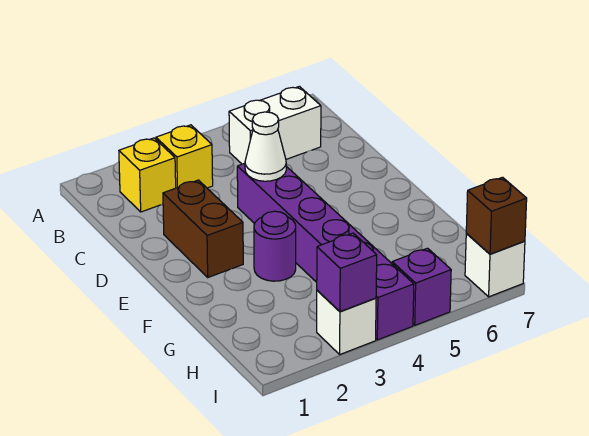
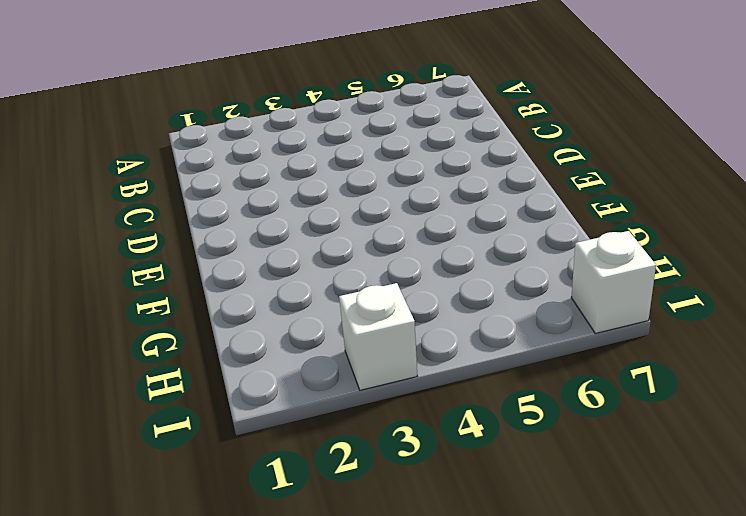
none -> yellow 1x1 brick [119,138,176,212]
none -> yellow 1x1 brick [156,125,213,188]
none -> white 1x2 brick [229,86,321,164]

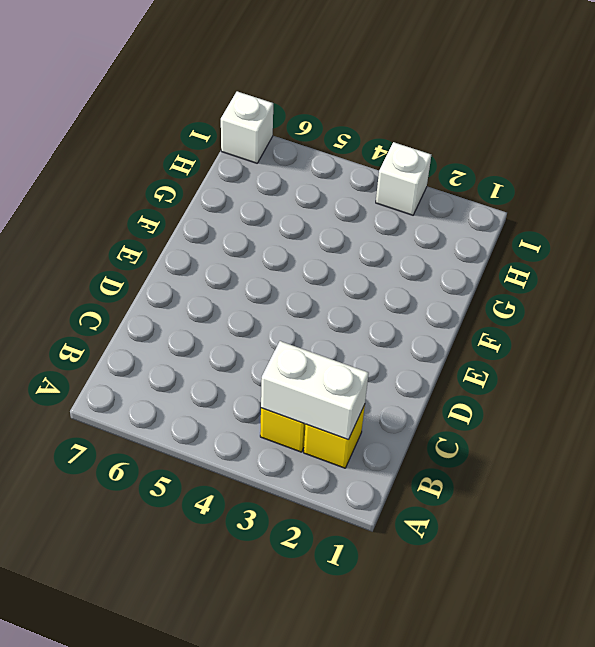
white 1x2 brick [261,341,369,440] -> white 1x2 brick moved to [229,86,321,164]
none -> brown 1x2 brick [163,180,243,277]
none -> purple 1x6 brick [237,163,414,340]
none -> purple 1x1 round brick [254,211,296,281]

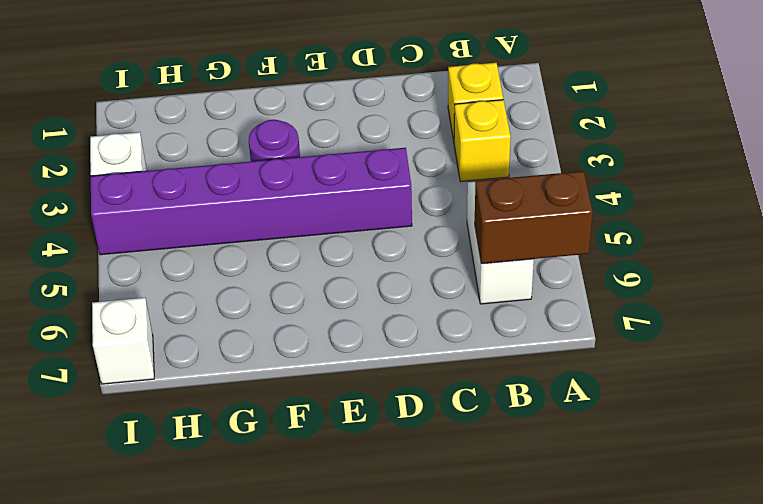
brown 1x2 brick [475,171,593,264] -> brown 1x2 brick moved to [163,180,243,277]
none -> purple 1x1 brick [392,248,451,325]
none -> white 1x1 cone [245,112,286,181]
none -> purple 1x1 brick [317,233,377,312]

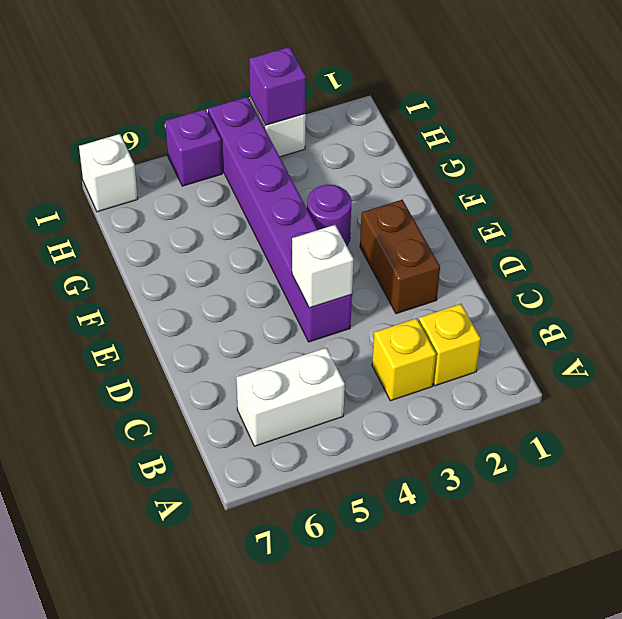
white 1x1 brick [292,225,354,308] -> white 1x1 cone [245,112,286,181]
none -> brown 1x1 brick [466,177,527,254]

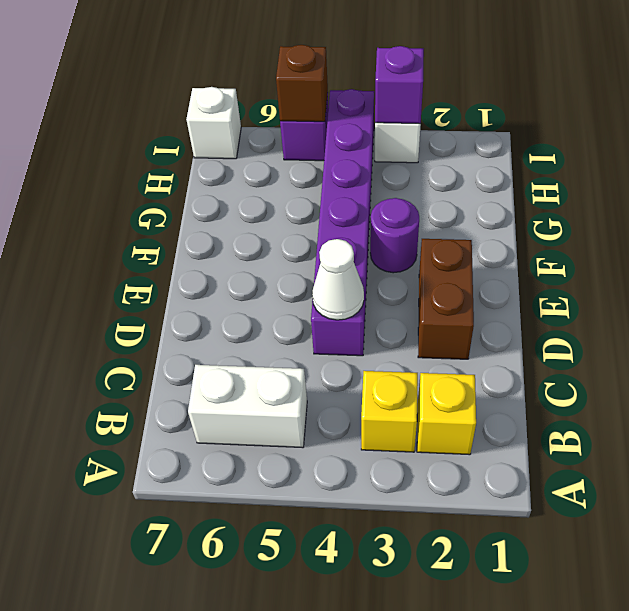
brown 1x1 brick [276,45,328,122] -> brown 1x1 brick moved to [466,177,527,254]

